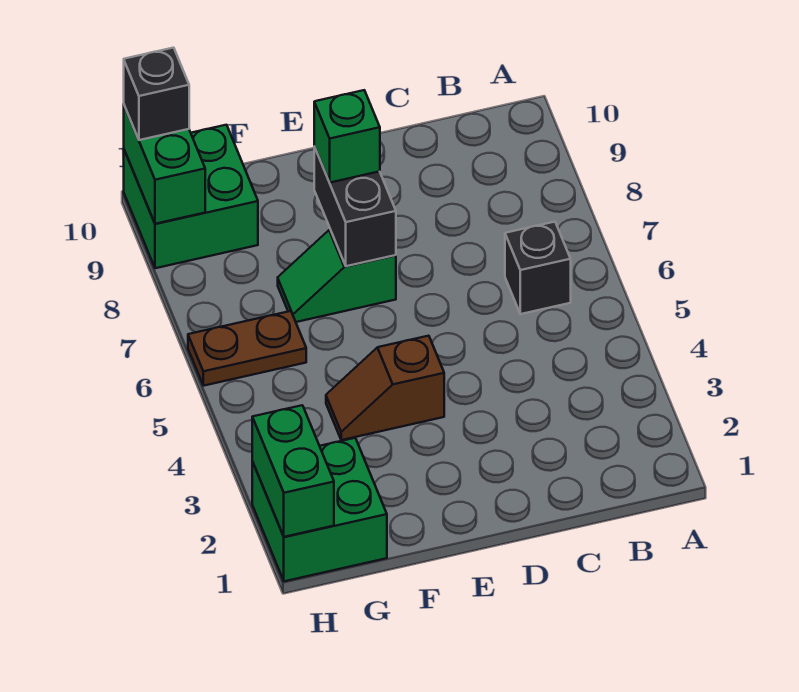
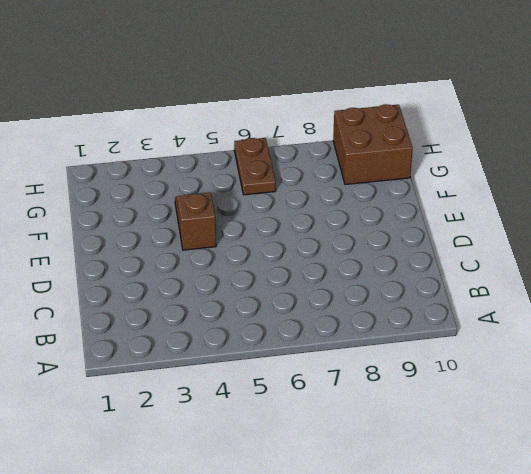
brown 2x2 brick [333,104,413,185] -> green 2x2 brick [124,125,258,268]
none -> black 1x1 brick [505,222,571,314]
none -> green 1x2 slope [278,230,396,322]

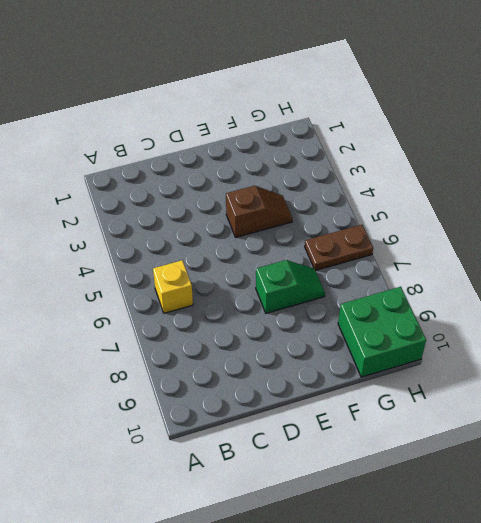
yellow 1x1 brick [153,260,193,313] -> black 1x1 brick [505,222,571,314]
none -> green 2x2 brick [252,438,387,581]
none -> black 1x2 brick [314,147,396,266]

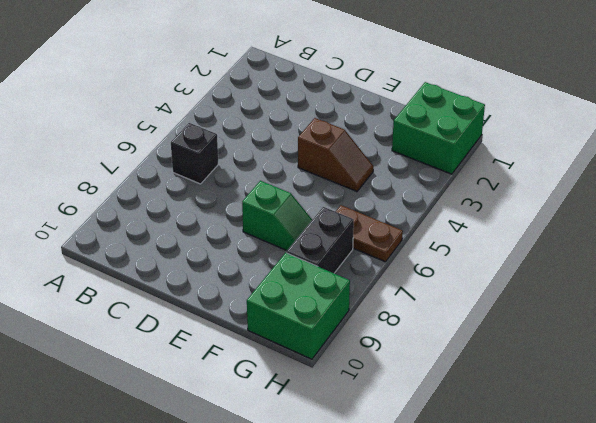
black 1x2 brick [286,207,354,273] -> black 1x2 brick moved to [314,147,396,266]
none -> green 1x2 brick [252,405,334,537]
none -> green 1x2 brick [124,106,205,224]

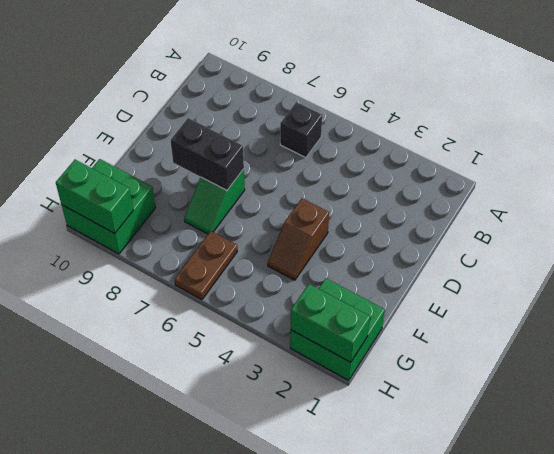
none -> green 1x1 brick [314,90,380,183]
none -> black 1x1 brick [124,48,189,140]

